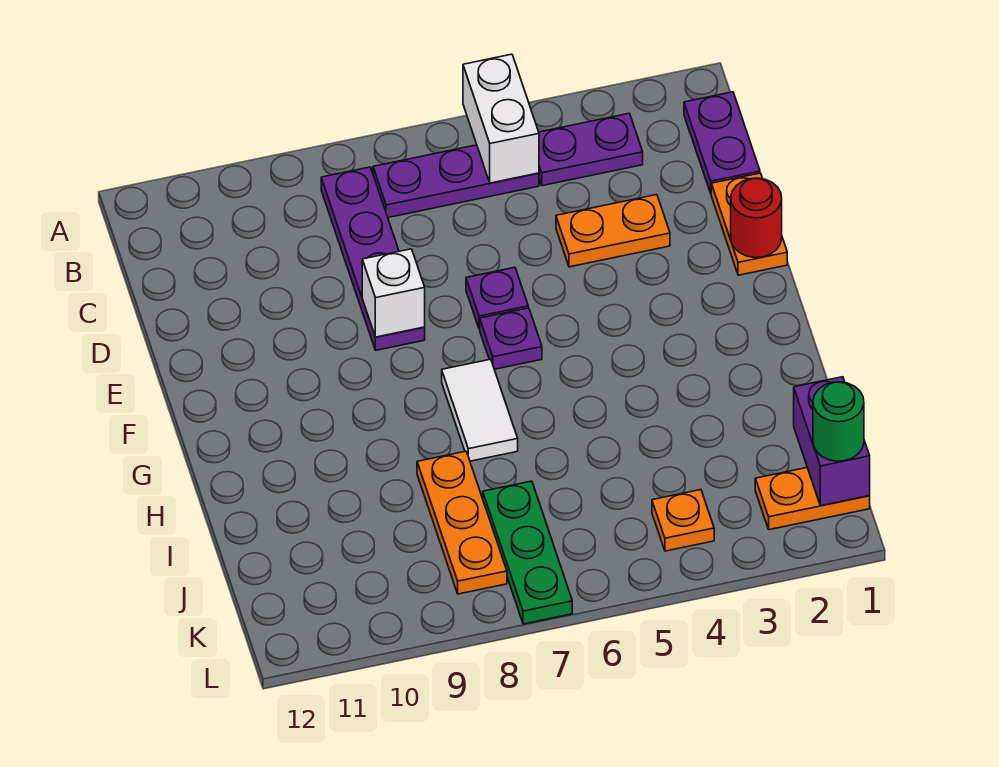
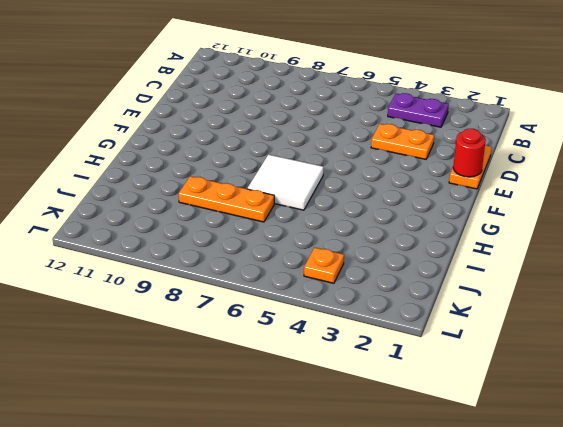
white 2x2 tile [247,155,323,210] -> white 1x2 tile [442,359,518,461]
orange 1x3 plate [178,176,274,222] -> orange 1x3 plate turned to [417,451,507,594]
none -> purple 1x2 plate [684,92,760,193]
none -> purple 1x3 plate [373,145,539,218]
none -> purple 1x4 plate [321,167,425,350]

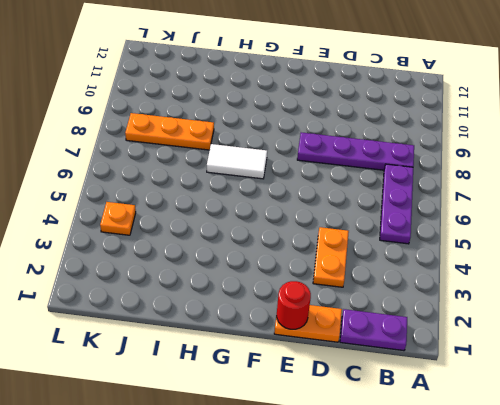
none -> purple 1x2 plate [539,113,643,186]
none -> purple 1x1 plate [466,267,528,329]
none -> purple 1x1 plate [480,308,542,369]

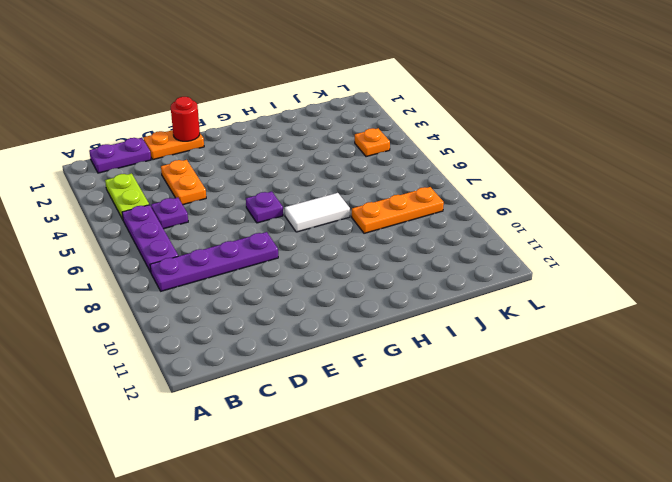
lime 1x2 plate [105,173,149,219] -> purple 1x2 plate [539,113,643,186]
purple 1x1 plate [151,198,188,229] -> purple 1x1 plate moved to [466,267,528,329]
none -> green 1x3 plate [483,481,572,624]
none -> orange 1x2 plate [755,468,870,530]
none -> white 1x2 brick [463,54,539,183]

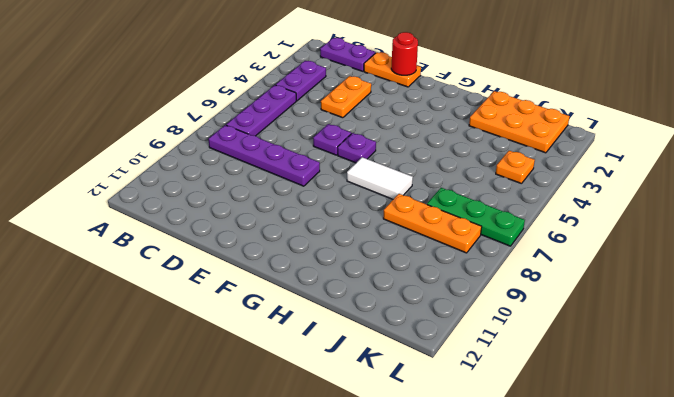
orange 2x3 plate [469,91,570,153] -> orange 1x2 plate [755,468,870,530]
none -> white 1x2 brick [463,54,539,183]
none -> white 1x1 brick [362,249,425,337]
none -> purple 1x2 brick [794,377,870,506]

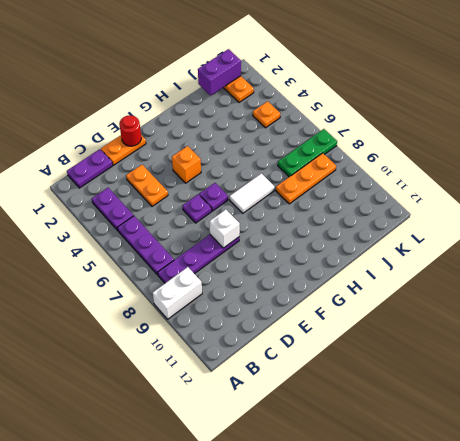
white 1x2 brick [153,267,202,319] -> white 1x2 brick moved to [463,54,539,183]
orange 1x1 brick [172,146,201,183] -> none
none -> green 1x1 round brick [813,382,864,461]

